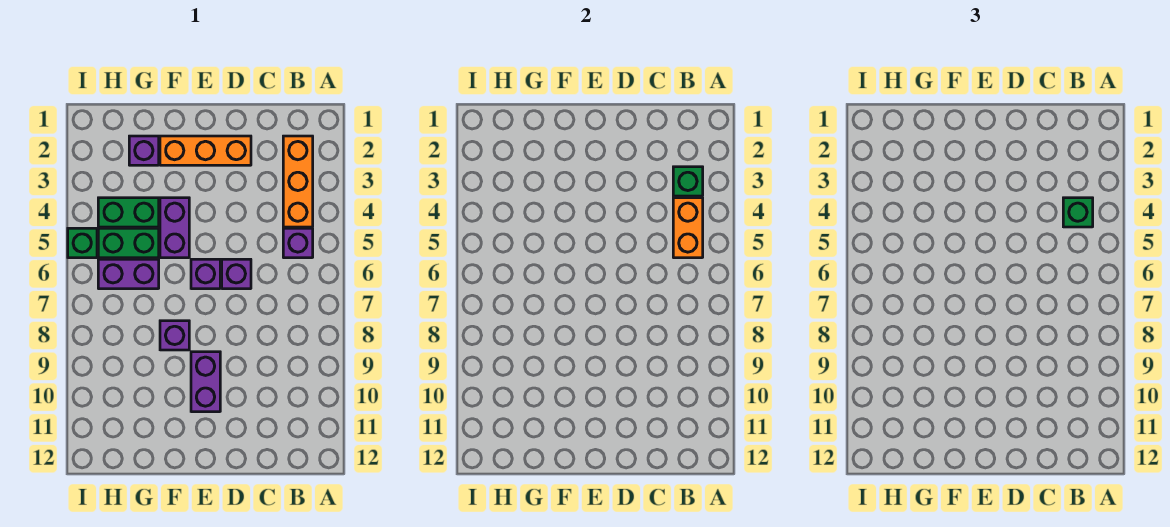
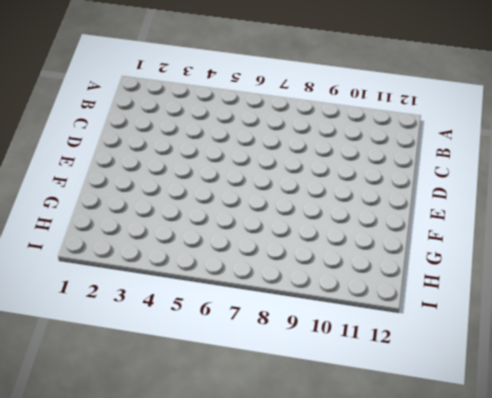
none -> orange 1x3 brick [283,136,313,227]
none -> purple 1x1 brick [283,228,313,258]
none -> orange 1x3 brick [160,136,251,165]

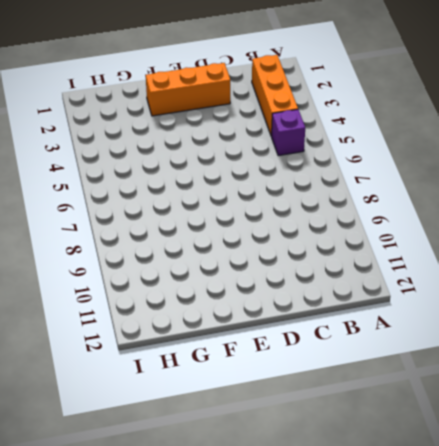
none -> purple 1x1 brick [222,259,251,289]
none -> purple 1x1 brick [191,259,220,289]
none -> purple 1x2 brick [191,352,220,412]

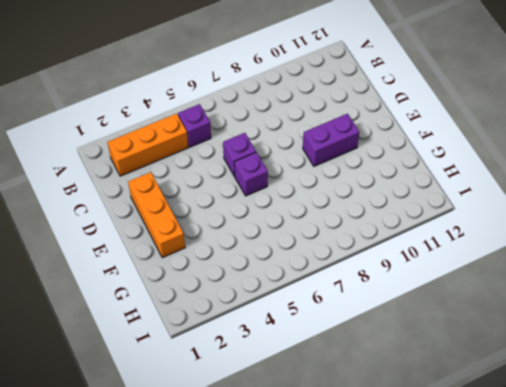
none -> purple 1x2 brick [160,198,189,258]
none -> purple 1x1 brick [160,321,189,350]
none -> purple 1x1 brick [129,136,159,165]

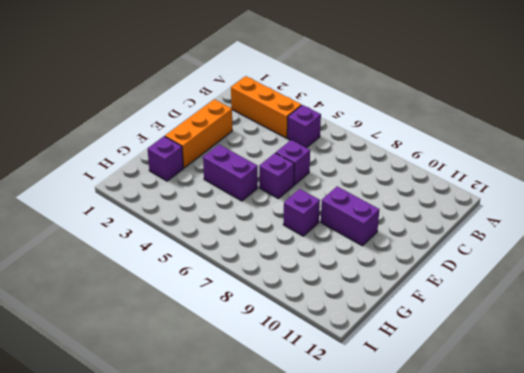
none -> green 1x2 brick [98,198,159,227]
none -> green 1x2 brick [98,228,159,258]
none -> purple 1x2 brick [98,259,159,289]

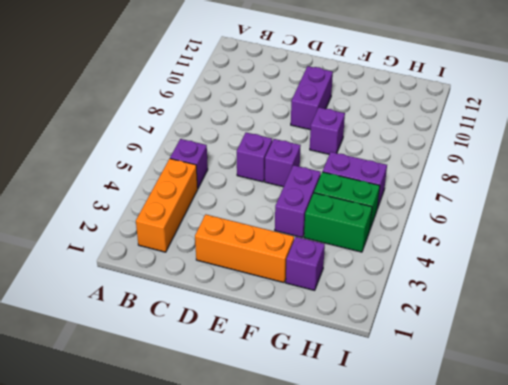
none -> green 1x1 brick [68,228,97,258]
none -> green 1x1 brick [673,167,703,196]
none -> orange 1x2 brick [673,198,703,258]

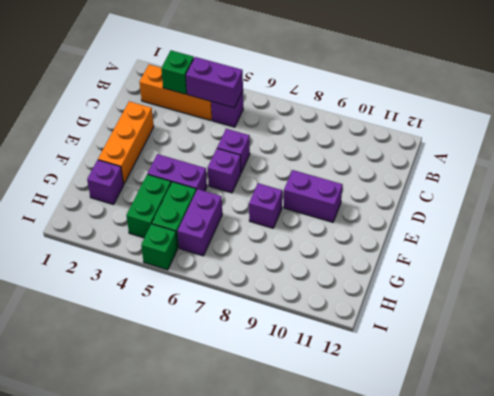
purple 1x2 brick [186,57,243,108] -> orange 1x2 brick [673,198,703,258]
none -> green 1x1 brick [1063,198,1093,227]

